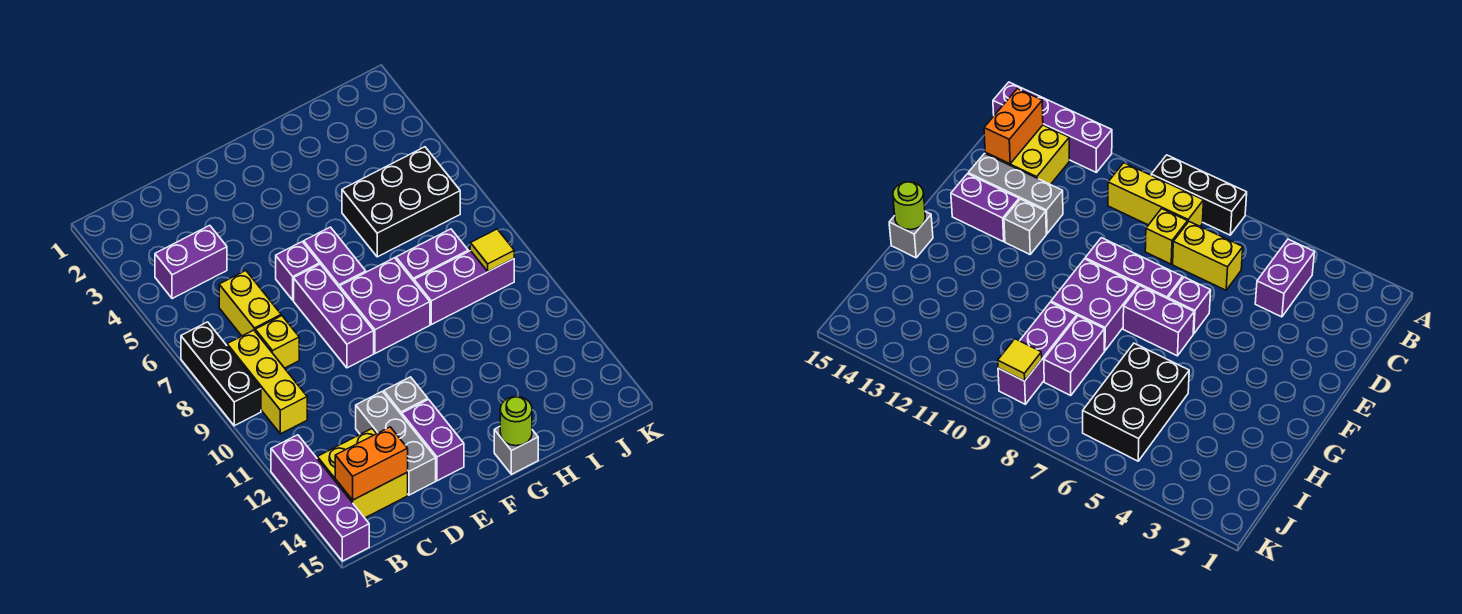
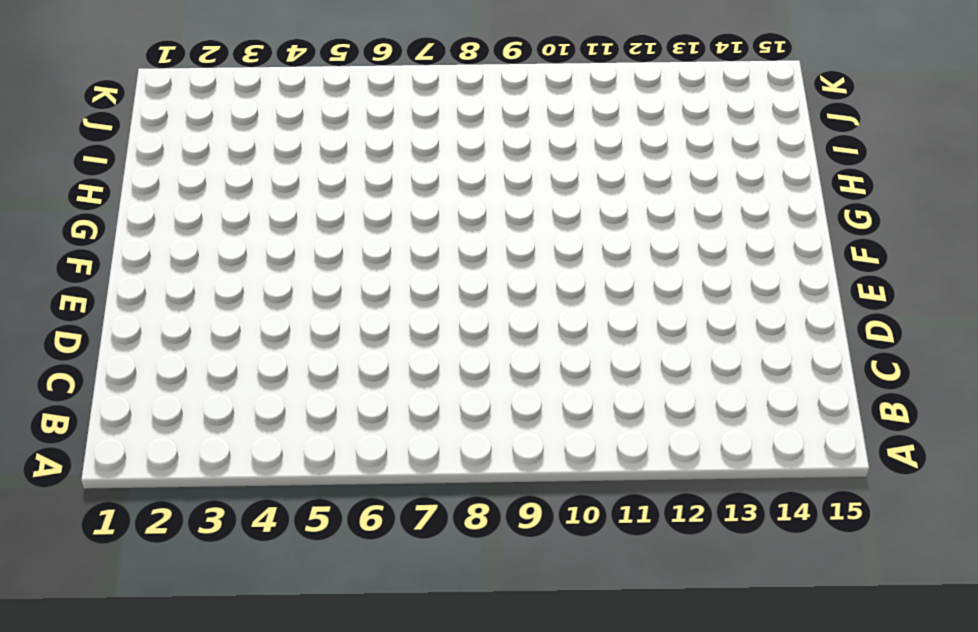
none -> black 1x3 brick [181,322,261,426]
none -> purple 1x4 brick [271,435,369,561]
none -> purple 1x2 brick [155,225,227,299]

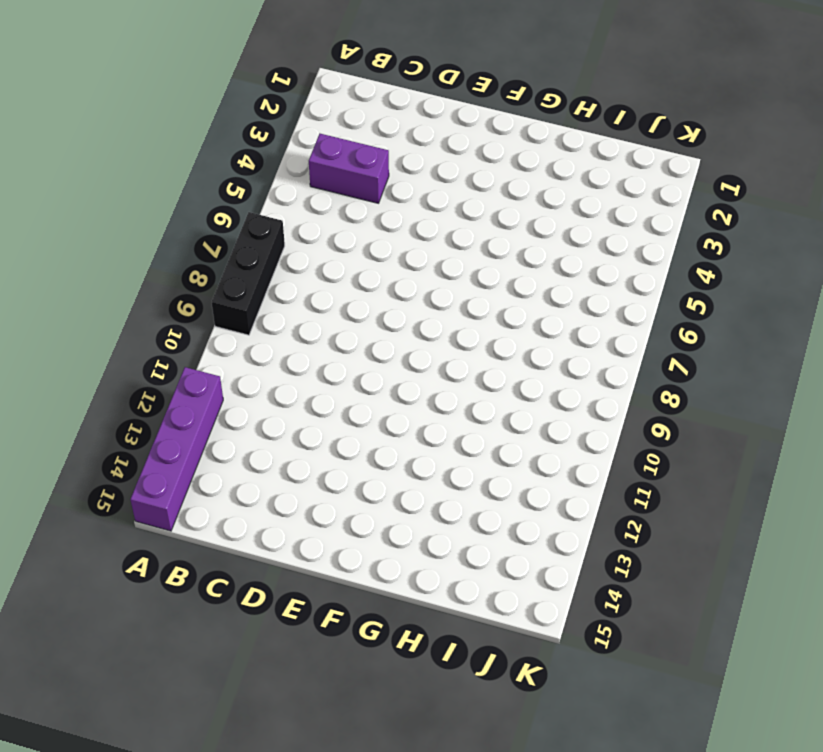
none -> yellow 1x3 brick [227,330,307,434]
none -> yellow 2x2 brick [317,429,408,518]
none -> yellow 1x2 brick [219,271,281,336]

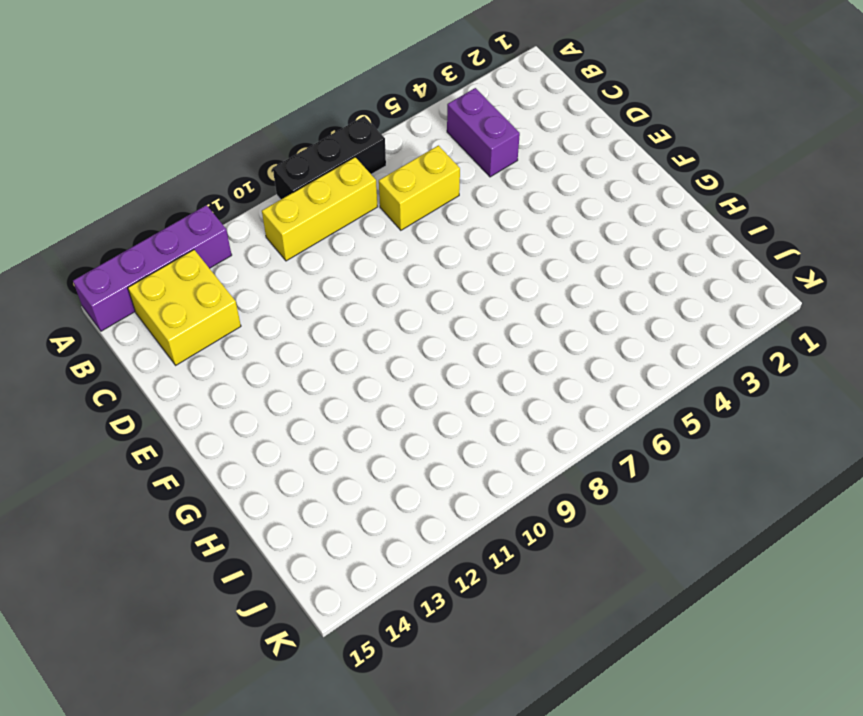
none -> yellow 1x1 brick [255,316,299,368]
none -> grey 1x3 brick [356,391,436,495]
none -> purple 1x1 brick [276,242,320,300]

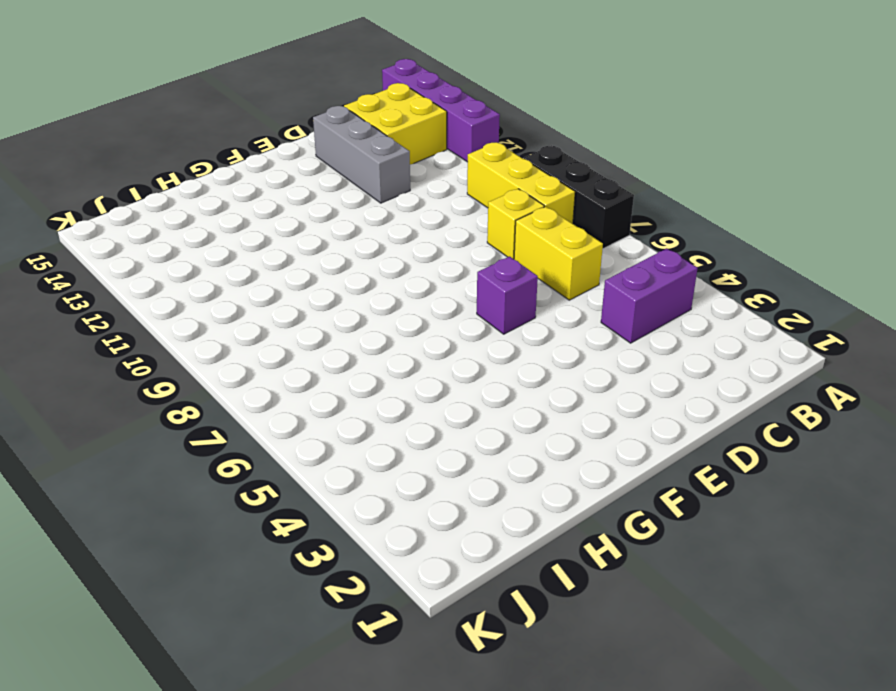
none -> purple 1x3 brick [294,264,374,368]
none -> grey 1x1 brick [384,377,428,415]
none -> purple 1x2 brick [402,400,464,481]

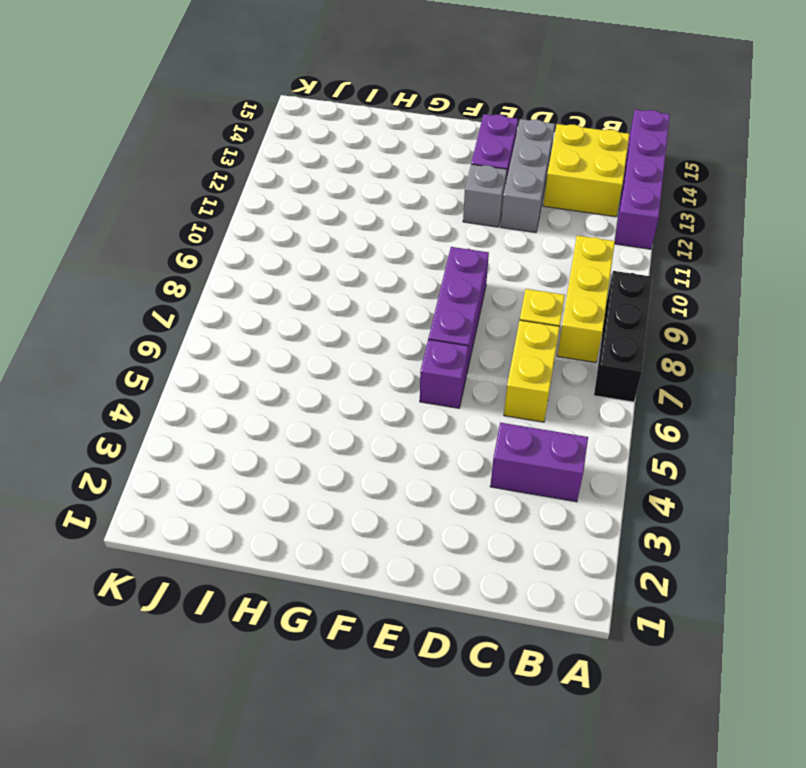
none -> purple 1x2 brick [304,227,366,288]
none -> purple 2x2 brick [340,258,430,353]
none -> grey 1x1 brick [494,427,538,474]

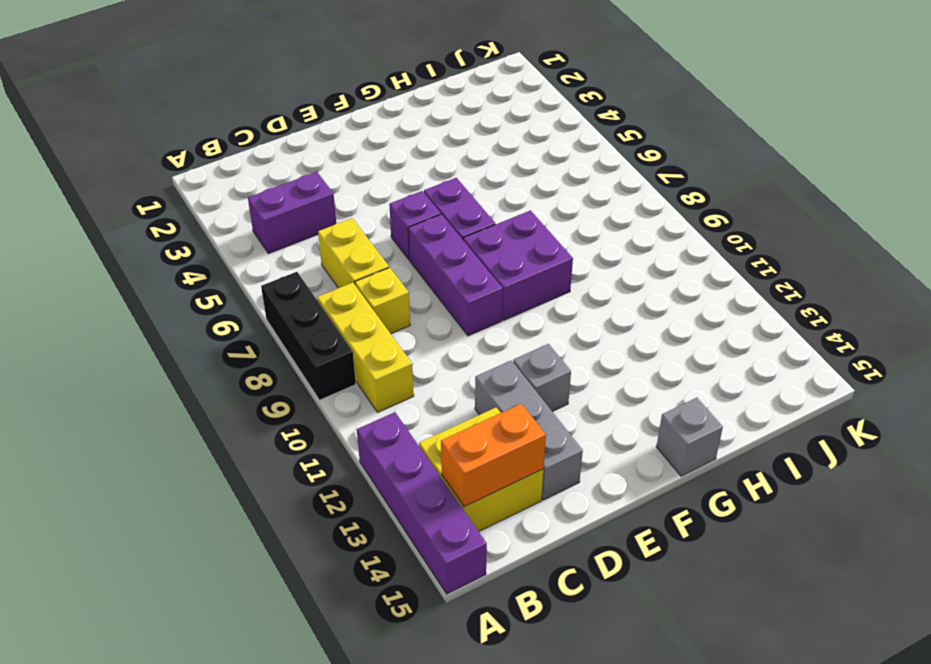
none -> purple 1x2 brick [402,400,464,481]
none -> black 2x3 brick [342,147,460,257]
none -> purple 1x2 brick [396,229,468,281]

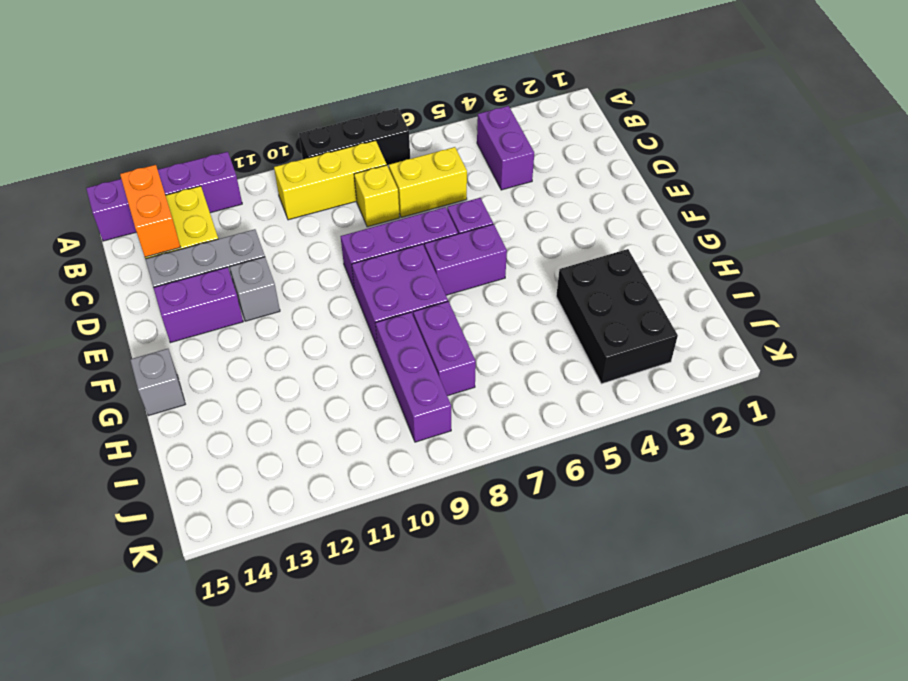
black 2x3 brick [556,249,678,384] -> black 2x3 brick moved to [342,147,460,257]
none -> lime 1x1 round brick [500,396,532,446]
none -> yellow 1x1 tile [470,229,514,271]

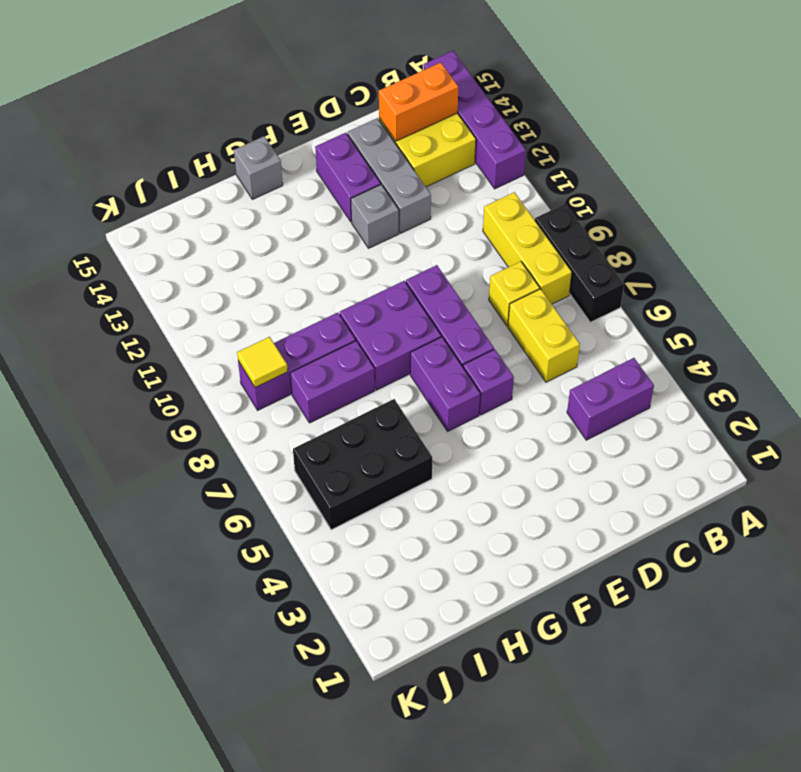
none -> lime 1x1 round brick [500,396,532,446]

